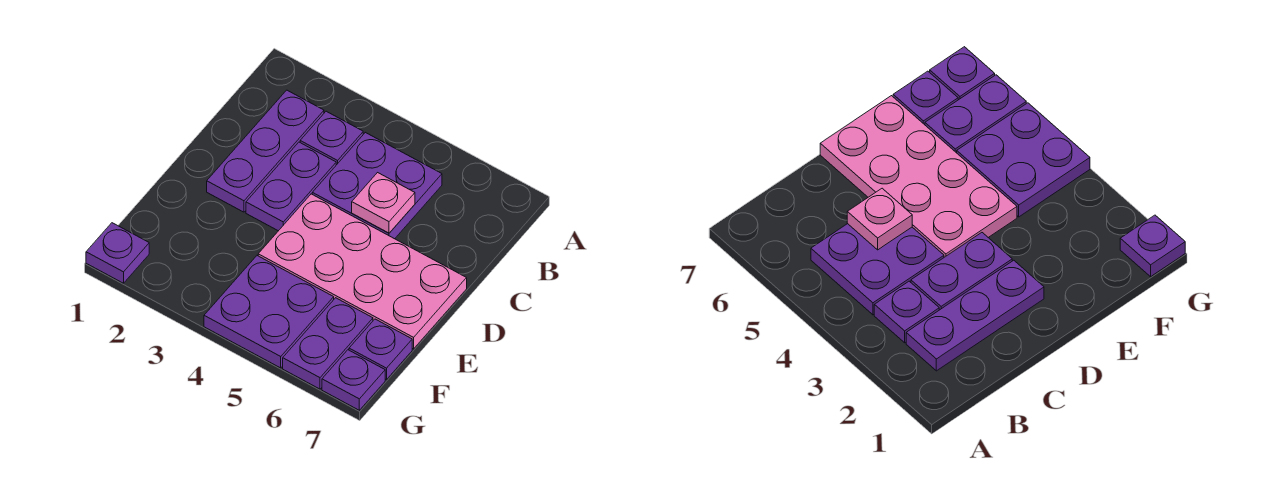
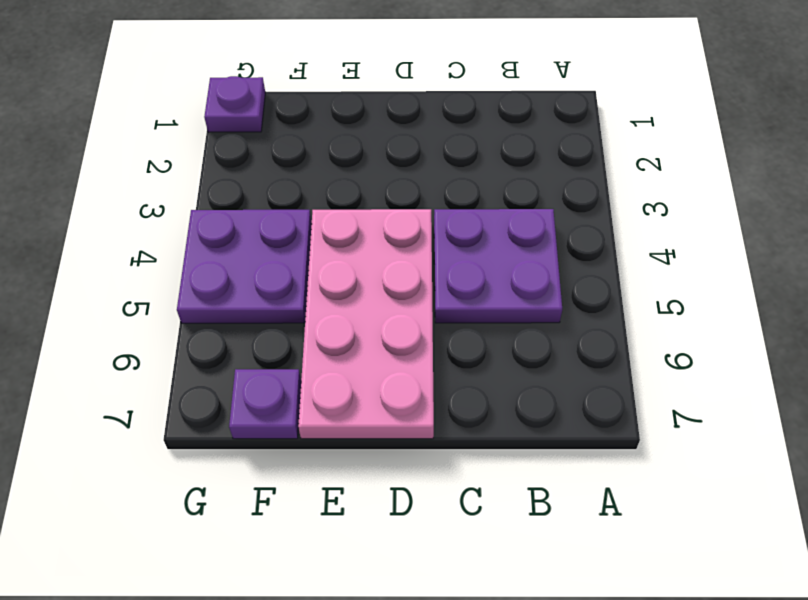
none -> purple 1x3 plate [207,90,324,212]
none -> purple 1x1 plate [300,111,363,165]

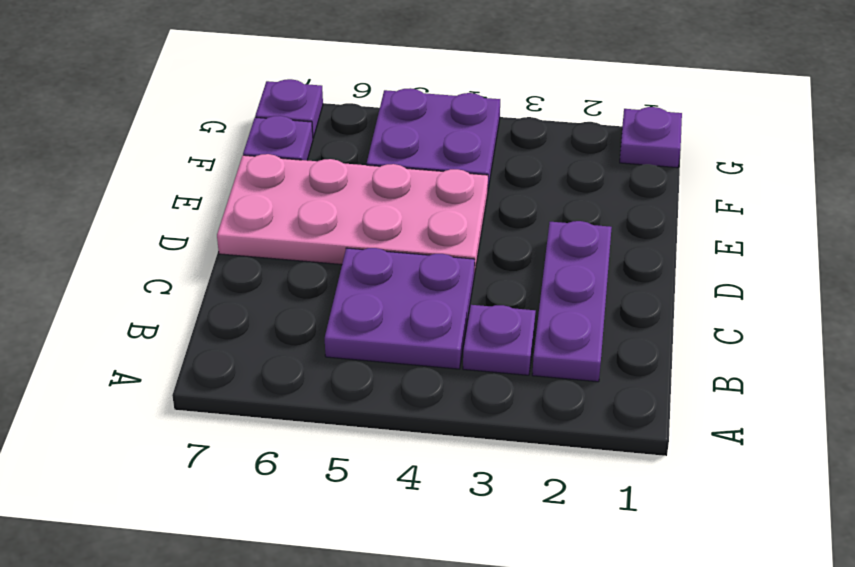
none -> purple 1x2 plate [246,142,336,231]
none -> purple 1x2 plate [283,298,373,389]

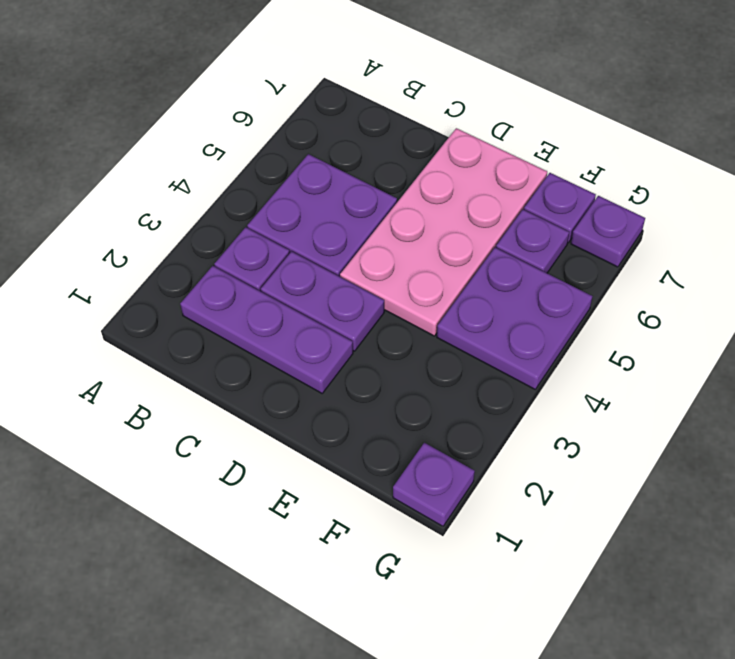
purple 1x1 plate [496,210,569,273] -> purple 1x2 plate [283,298,373,389]
none -> pink 1x1 plate [352,173,415,233]

